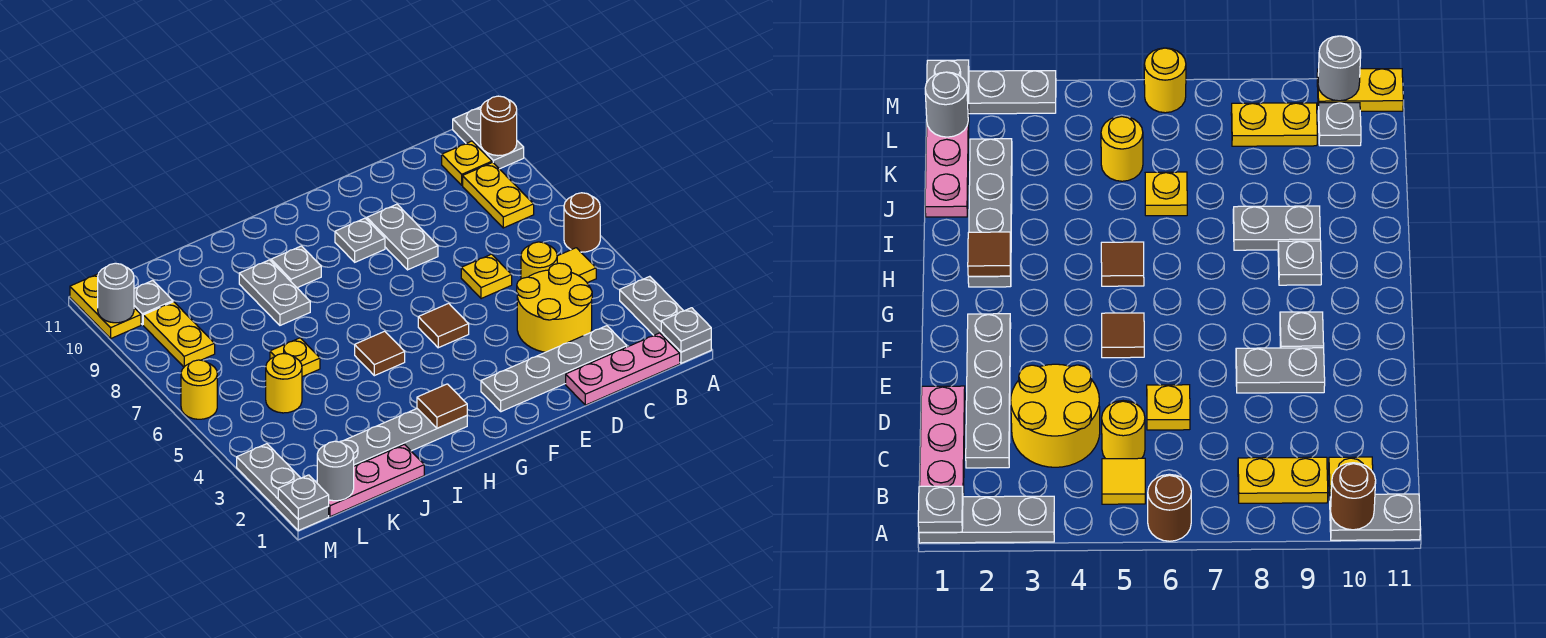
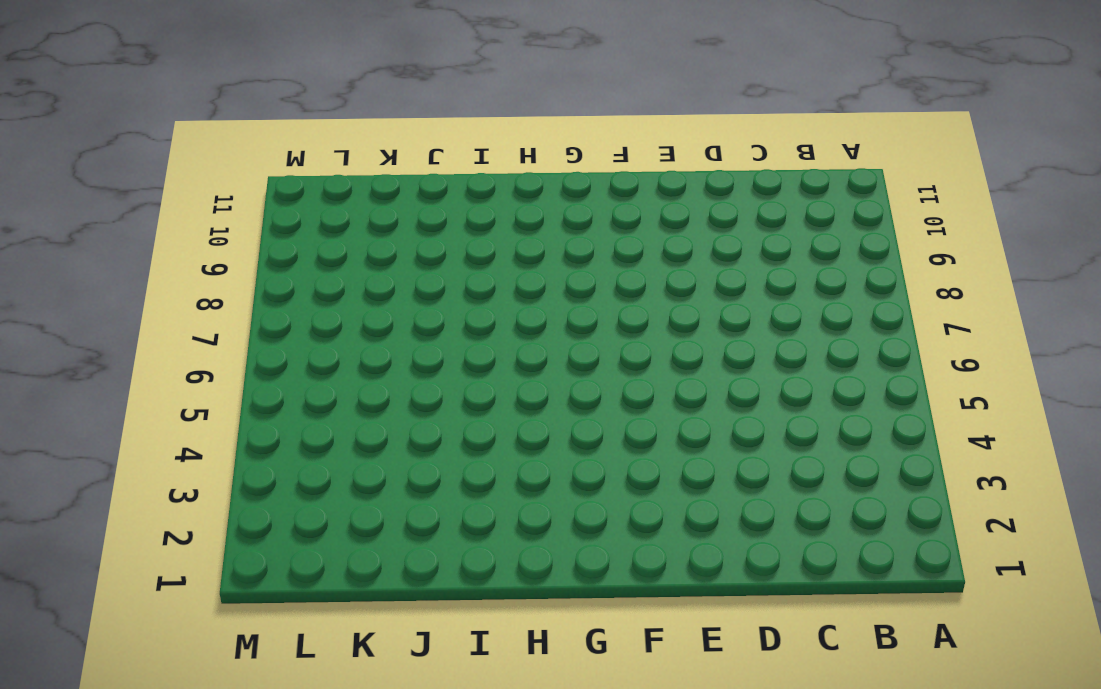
none -> grey 1x3 plate [620,276,711,363]
none -> brown 1x1 round brick [564,193,600,252]
none -> grey 1x2 plate [453,107,524,169]
none -> pink 1x3 plate [566,333,680,405]

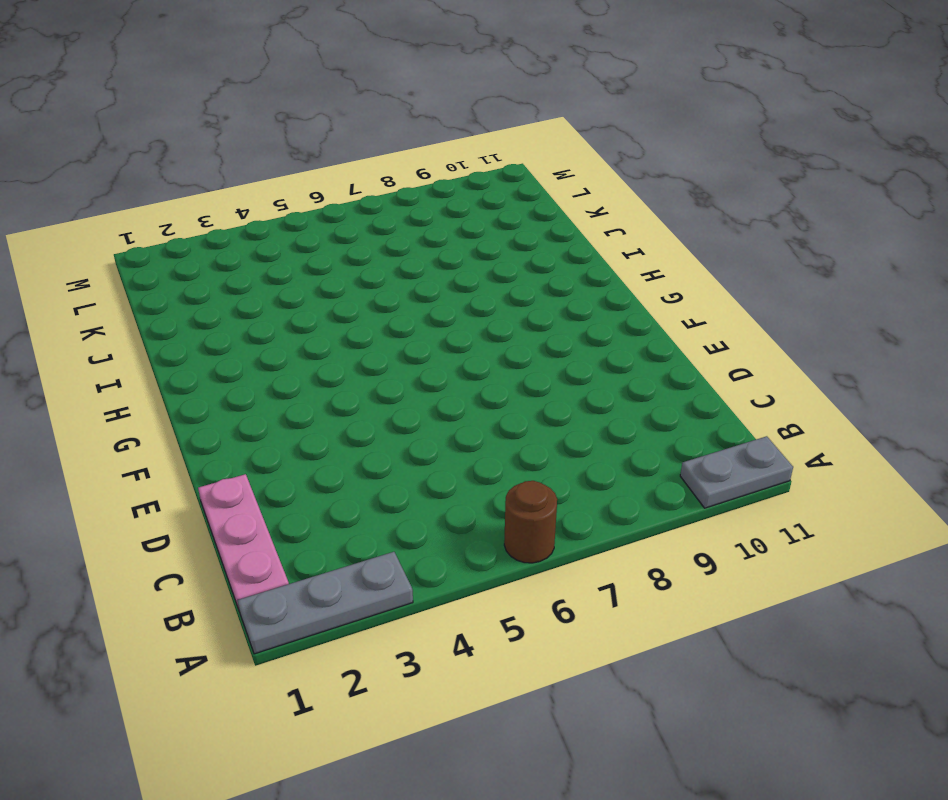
none -> yellow 1x1 tile [557,248,596,283]
none -> yellow 1x2 plate [463,162,534,228]
none -> yellow 1x1 plate [442,141,492,185]
none -> grey 1x4 plate [481,326,627,412]

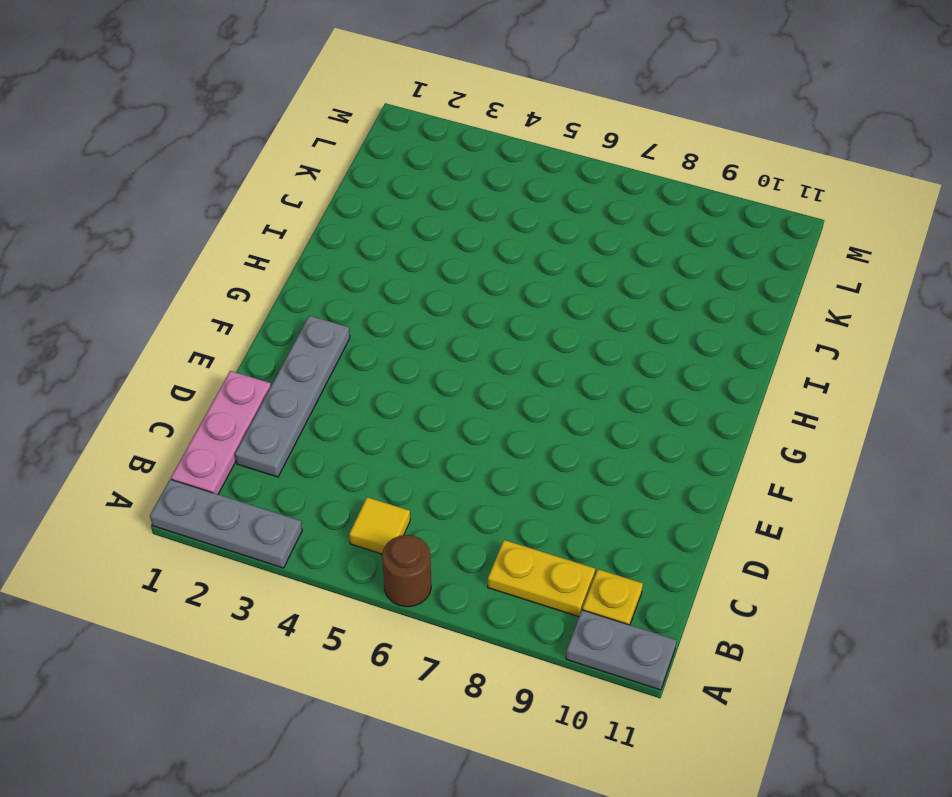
none -> yellow 2x2 round brick [517,263,592,352]
none -> yellow 1x1 round brick [521,242,557,279]
none -> yellow 1x1 plate [461,254,512,299]
none -> grey 1x2 plate [367,204,438,270]

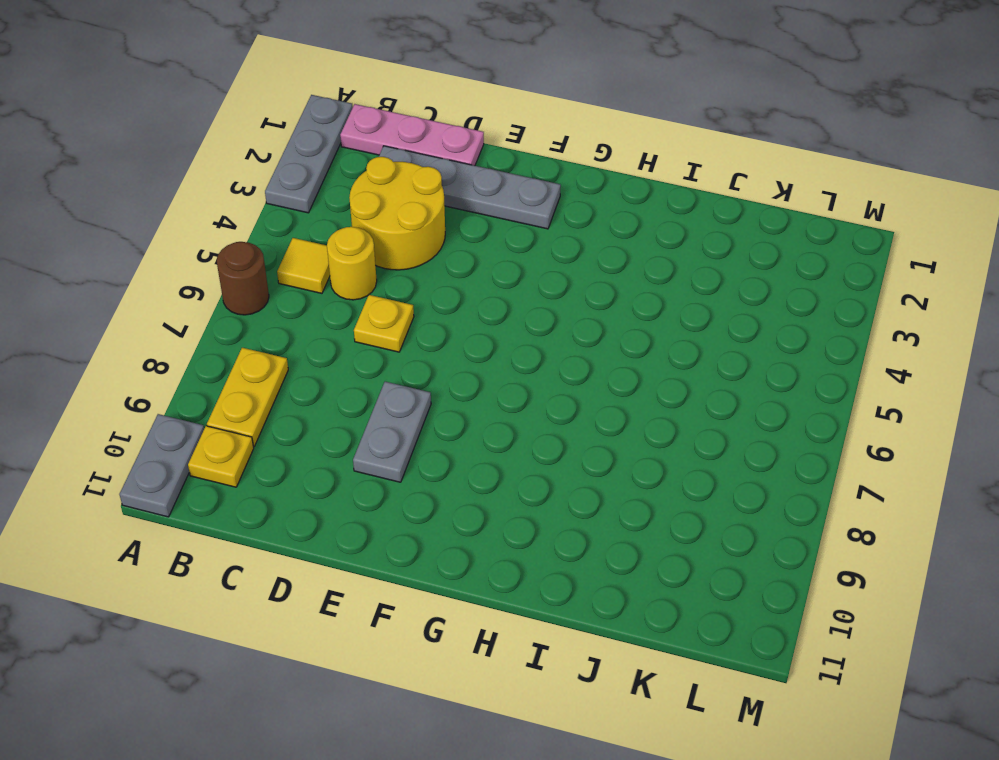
none -> brown 1x1 tile [418,303,469,348]
none -> grey 1x1 plate [335,218,385,262]
none -> grey 1x4 plate [340,409,467,466]
none -> brown 1x1 tile [355,331,405,376]

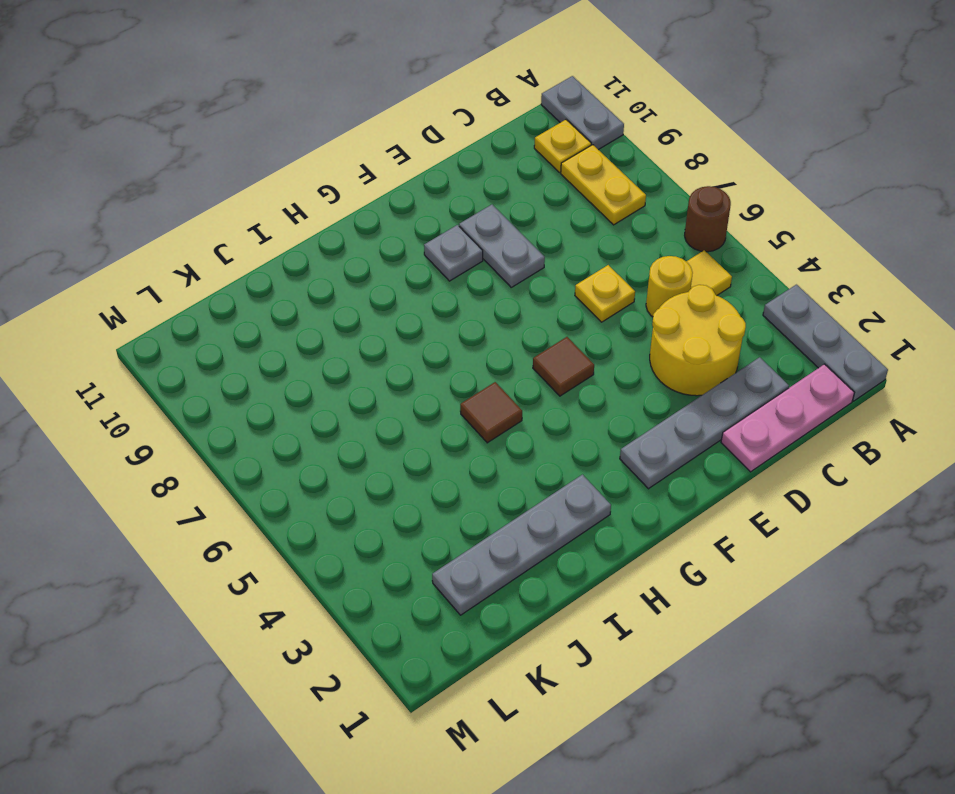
none -> grey 1x1 plate [271,246,321,288]
none -> grey 1x2 plate [239,260,310,325]
none -> pink 1x3 plate [328,445,424,517]
none -> yellow 1x1 plate [270,338,320,377]

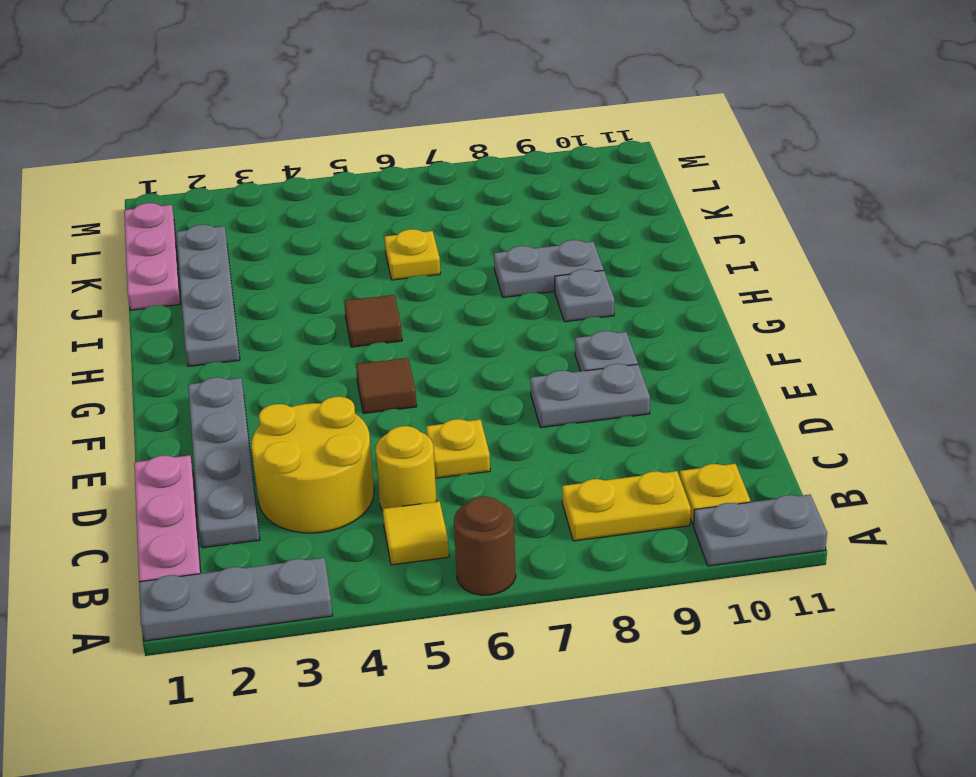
none -> yellow 1x1 round brick [266,353,302,413]
none -> yellow 1x2 plate [143,302,215,367]
none -> grey 1x1 plate [134,281,173,325]
none -> grey 1x3 plate [237,444,329,530]

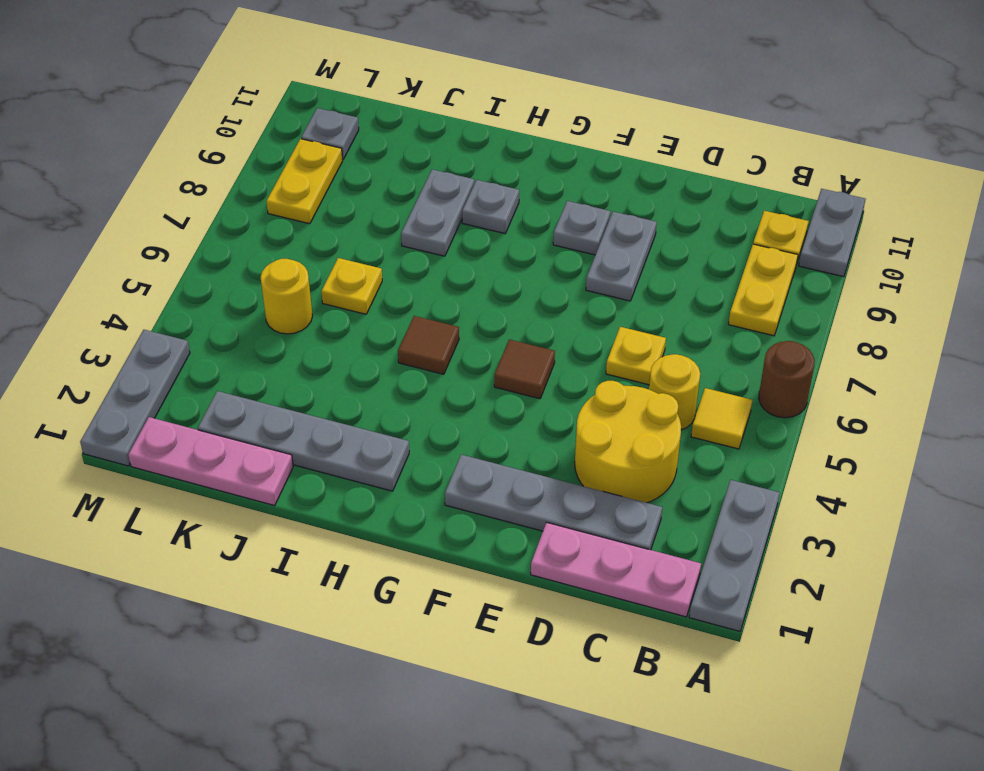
none -> yellow 1x1 round brick [181,360,217,419]
none -> yellow 1x2 plate [70,274,141,338]
none -> grey 1x1 plate [661,308,711,352]
none -> brown 1x1 round brick [481,96,517,156]

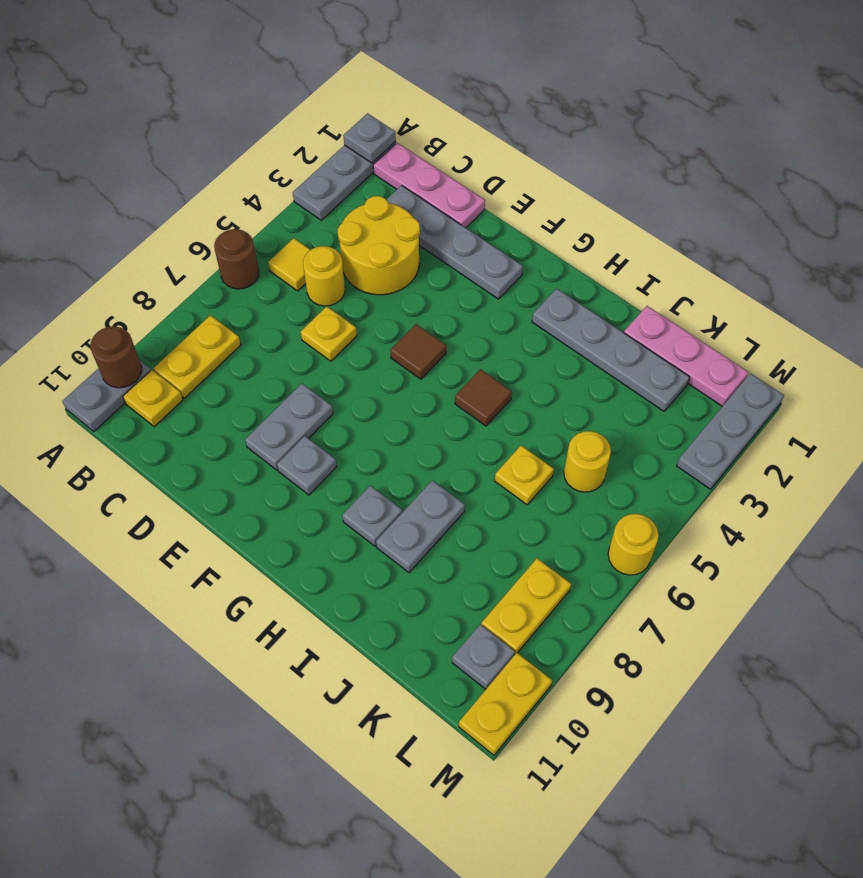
none -> brown 1x1 tile [417,384,467,428]
none -> grey 1x1 round brick [317,441,354,501]
none -> grey 1x1 plate [278,475,329,519]
none -> grey 1x1 round brick [98,263,134,323]

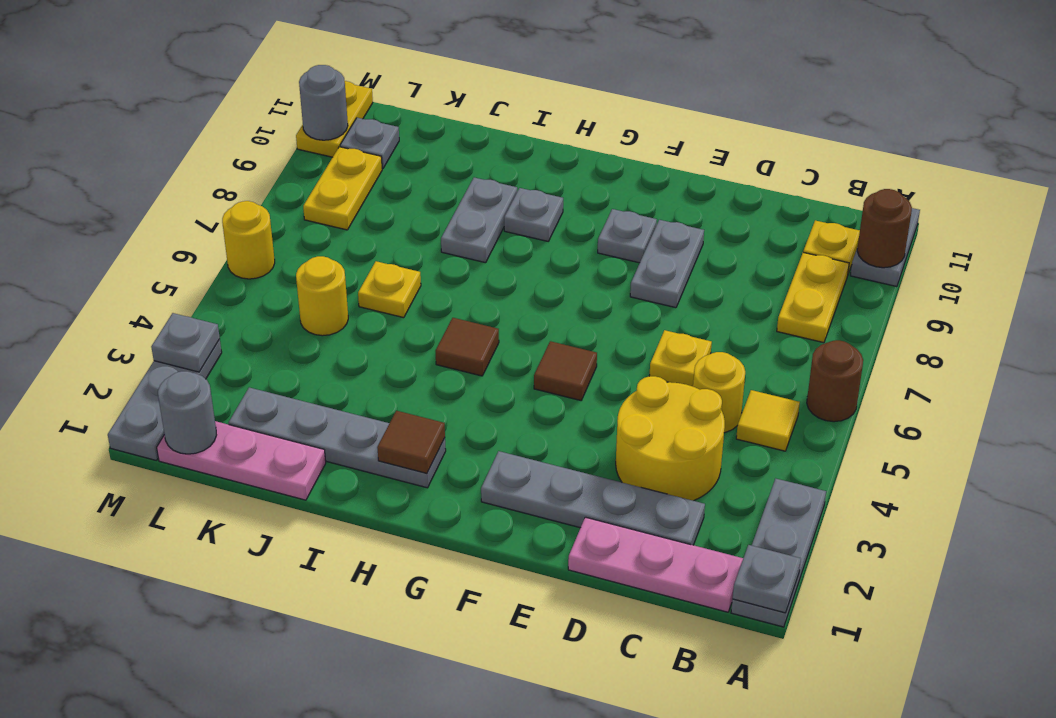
grey 1x1 plate [151,313,220,372] -> grey 1x1 plate moved to [278,475,329,519]

